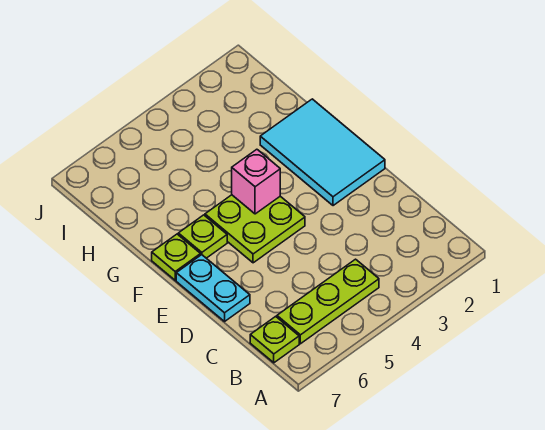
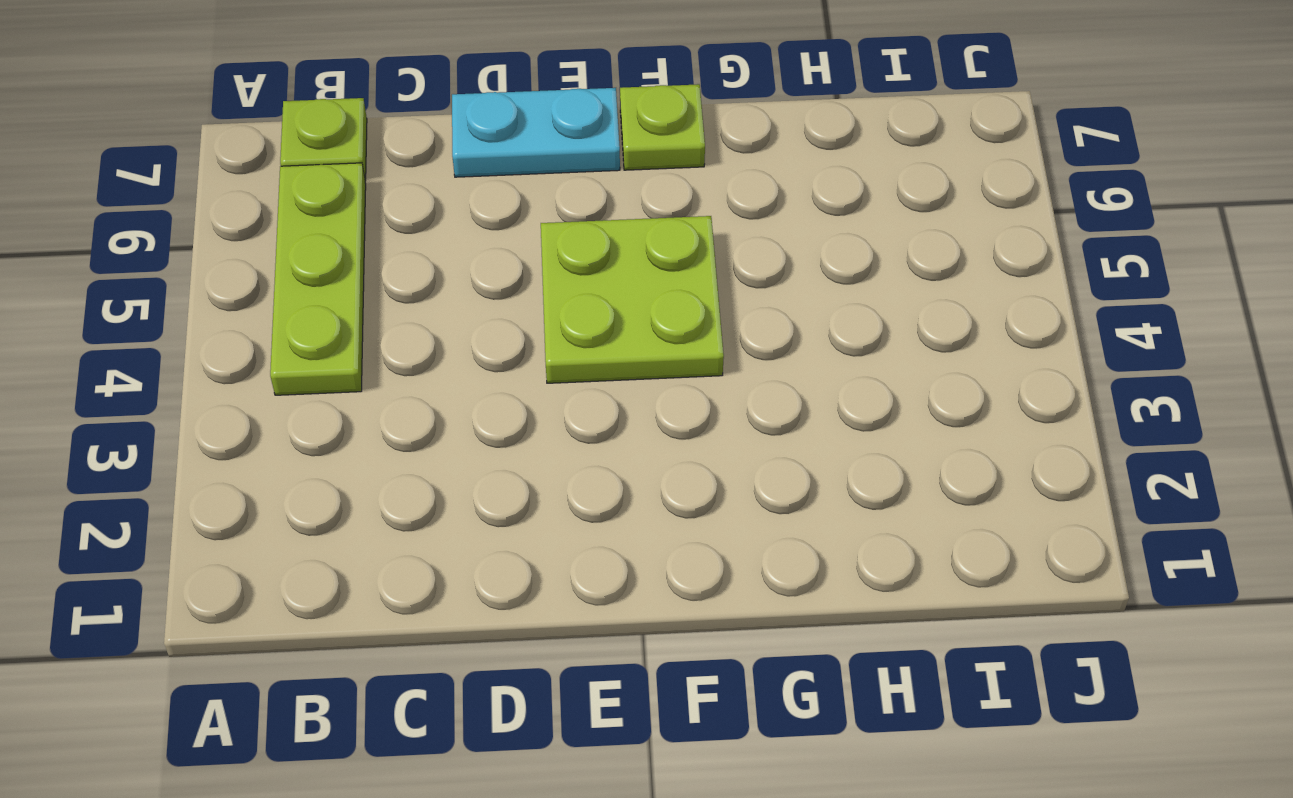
none -> cyan 2x3 tile [260,99,385,206]
none -> lime 1x1 plate [178,215,227,258]

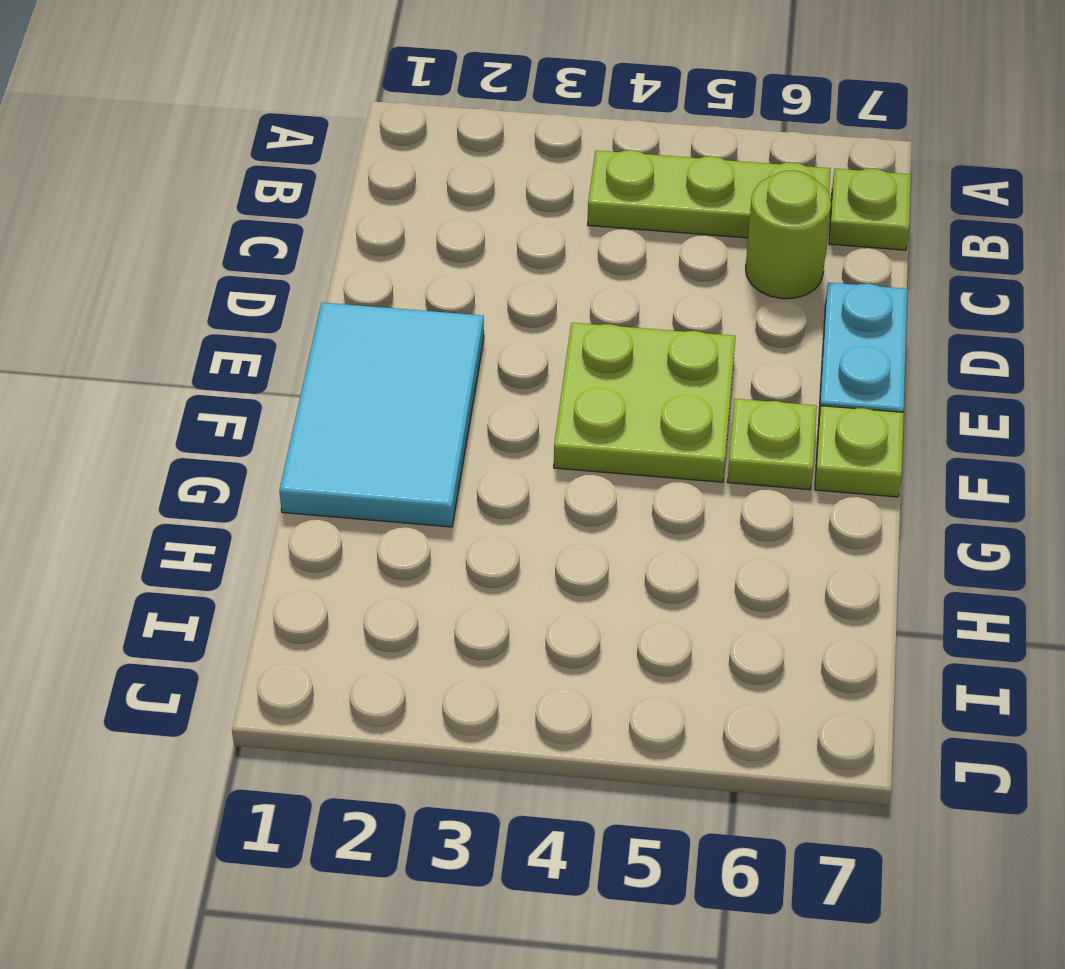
lime 1x1 round brick [746,170,831,299] -> none
none -> pink 1x1 brick [232,149,280,214]

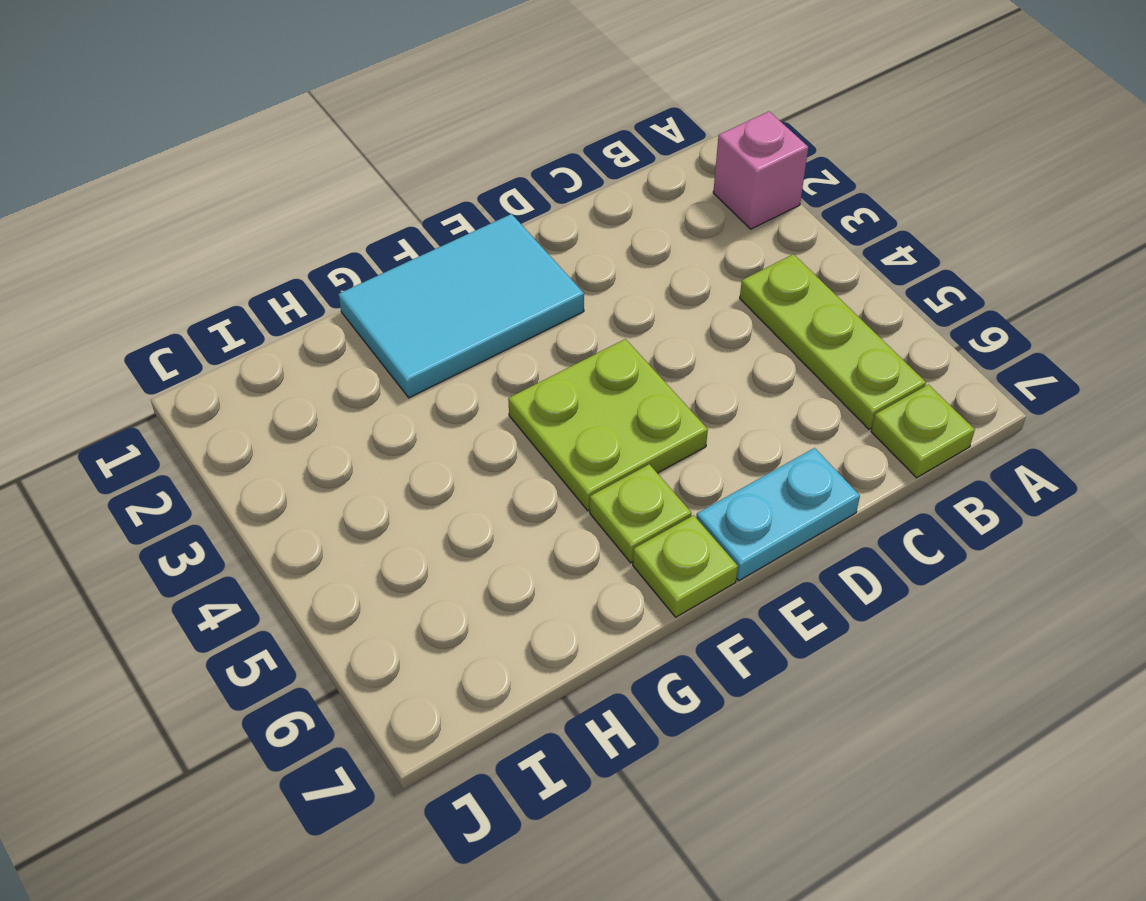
pink 1x1 brick [713,111,808,229] -> pink 1x1 brick moved to [232,149,280,214]

